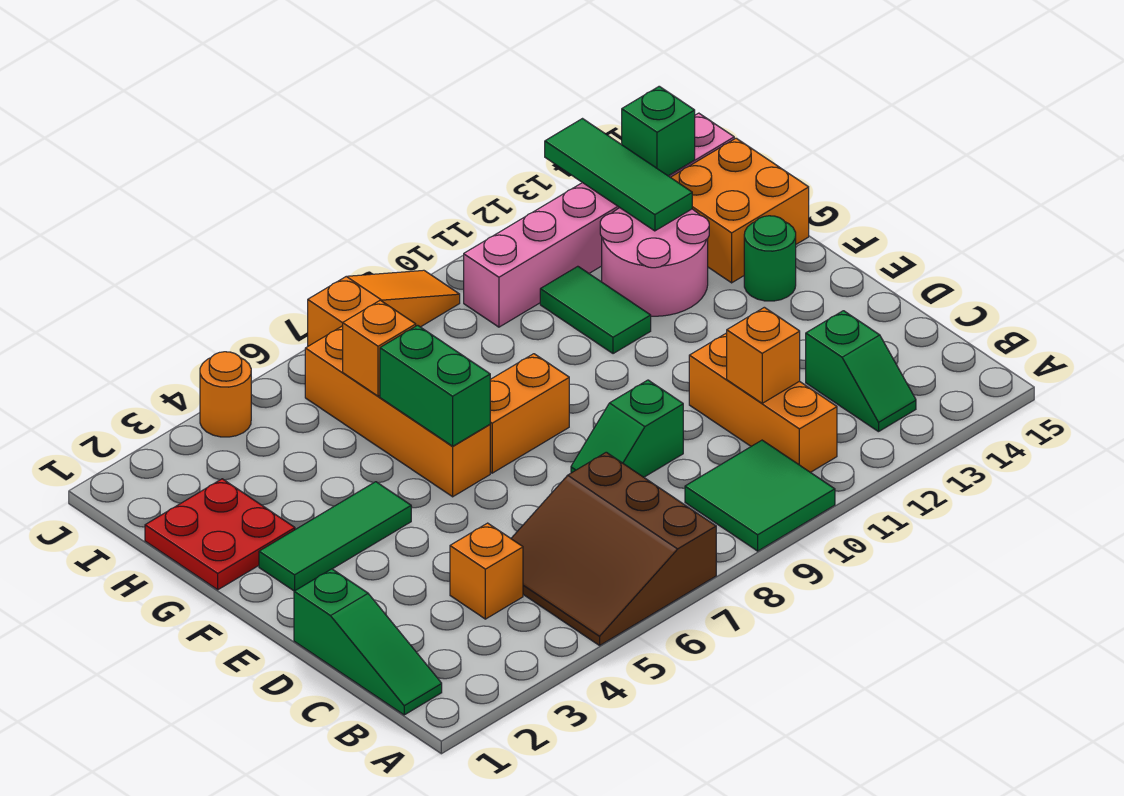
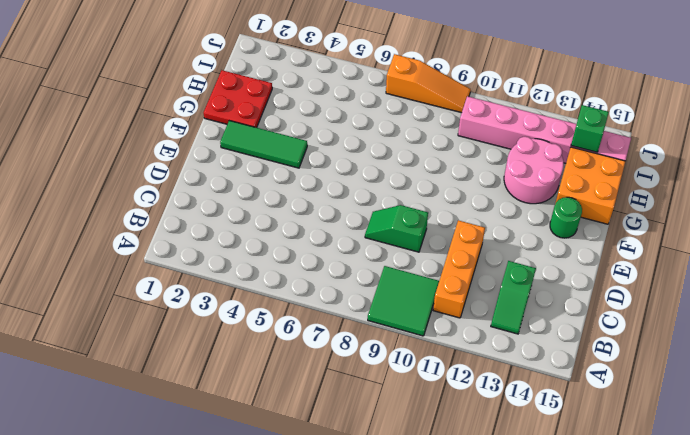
none -> brown 3x3 slope [511,452,716,645]
none -> green 1x3 slope [294,569,442,715]
none -> orange 1x1 brick [450,523,523,619]

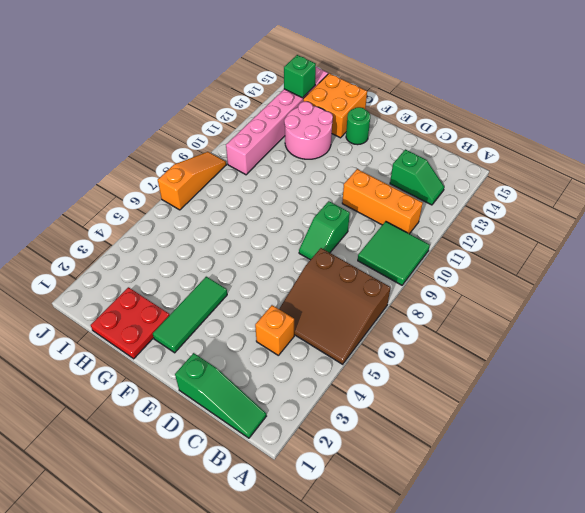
none -> orange 1x4 brick [305,326,490,497]
none -> orange 1x2 brick [490,354,569,473]
none -> green 1x2 tile [540,266,651,354]

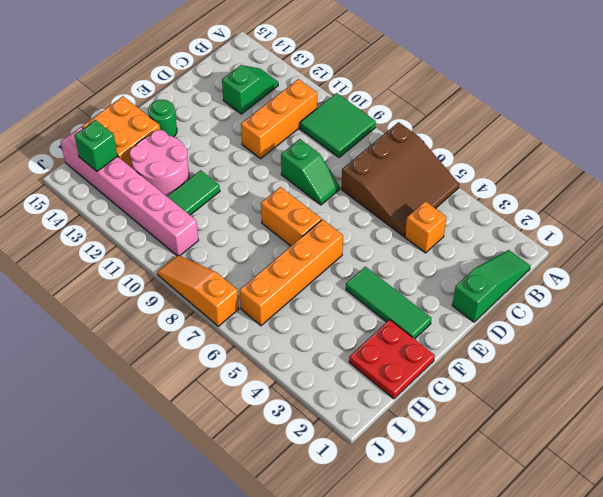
none -> orange 1x1 round brick [200,352,251,437]
none -> orange 1x1 brick [727,307,800,403]
none -> green 1x2 brick [380,325,490,446]

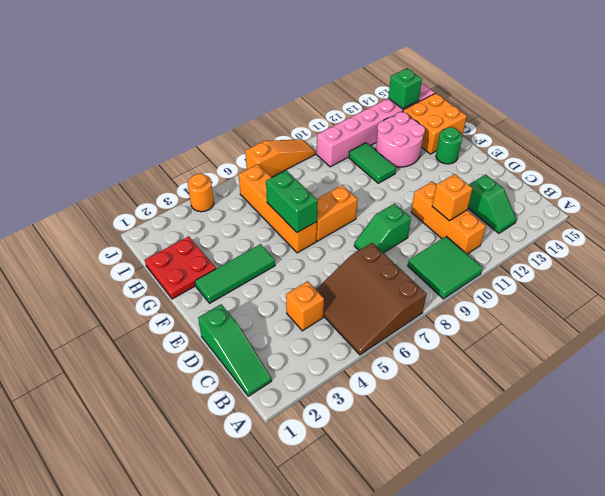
none -> orange 1x1 brick [343,300,416,396]
none -> green 1x3 tile [545,119,692,231]

